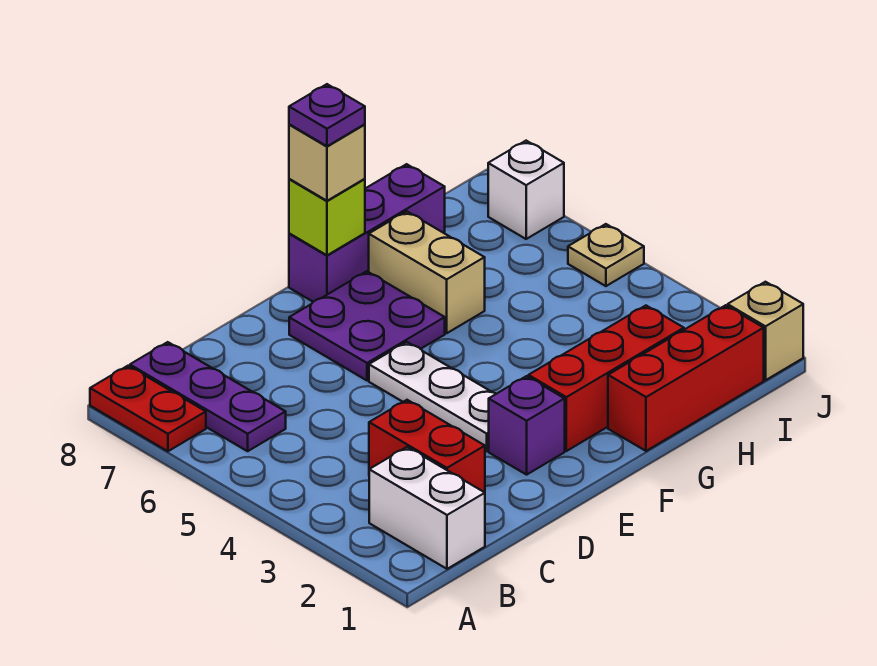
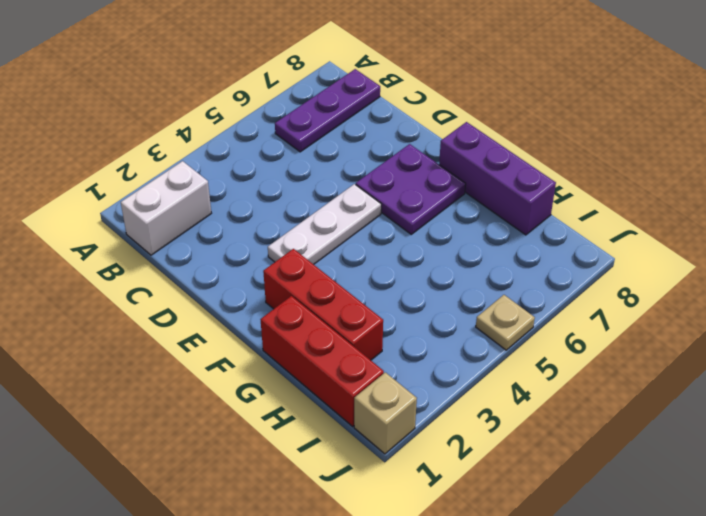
none -> red 1x2 plate [90,366,206,451]
none -> red 1x2 brick [369,400,485,492]
none -> purple 1x1 brick [489,376,565,475]

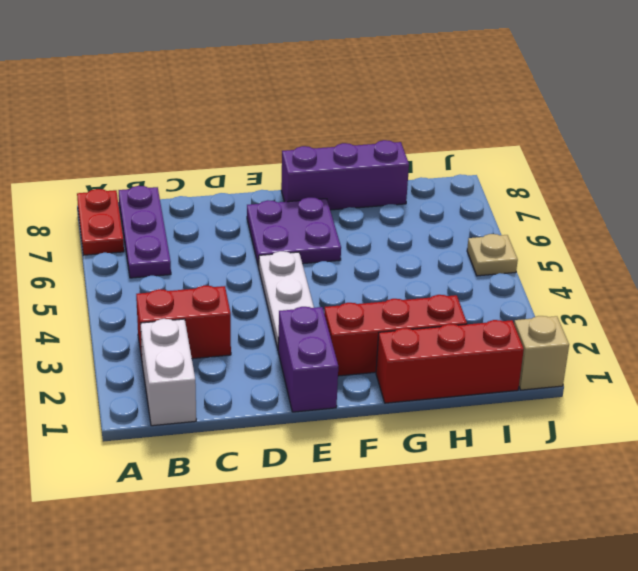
red 1x2 brick [136,285,231,359] -> red 1x2 brick turned to [369,400,485,492]
purple 1x2 brick [278,307,338,412] -> purple 1x1 brick [489,376,565,475]
none -> tan 1x2 brick [369,211,485,333]
none -> white 1x1 brick [488,141,564,239]
none -> lime 1x1 brick [289,179,365,255]

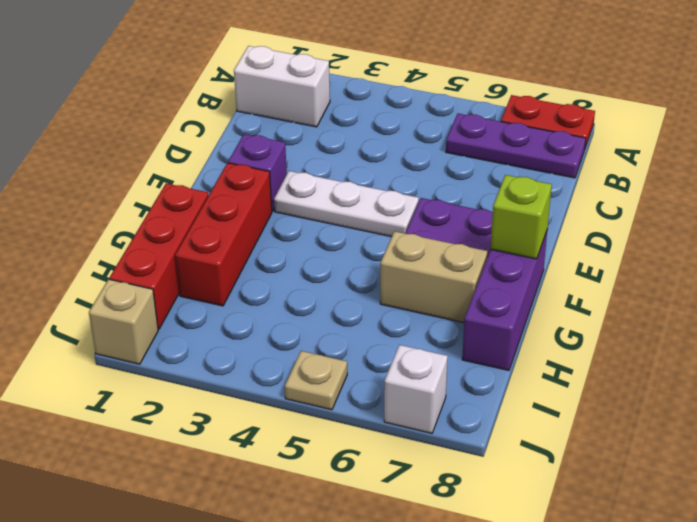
none -> red 1x2 brick [369,400,485,492]
none -> tan 1x1 brick [289,124,365,201]
none -> purple 1x1 plate [289,84,365,146]

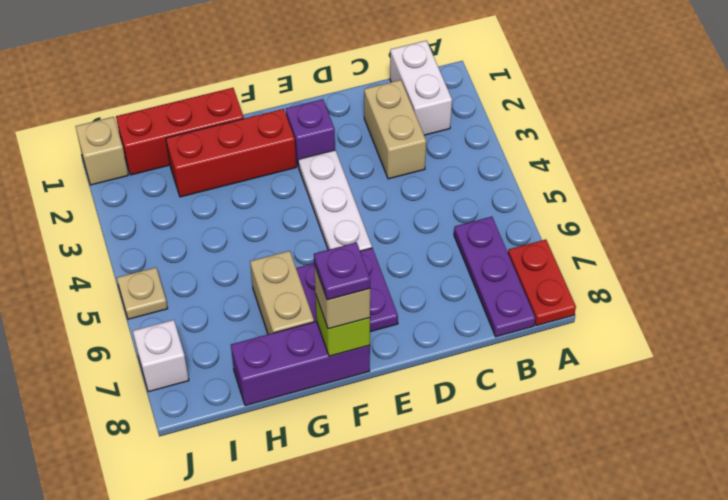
tan 1x2 brick [364,80,426,179] -> red 1x2 brick [369,400,485,492]

